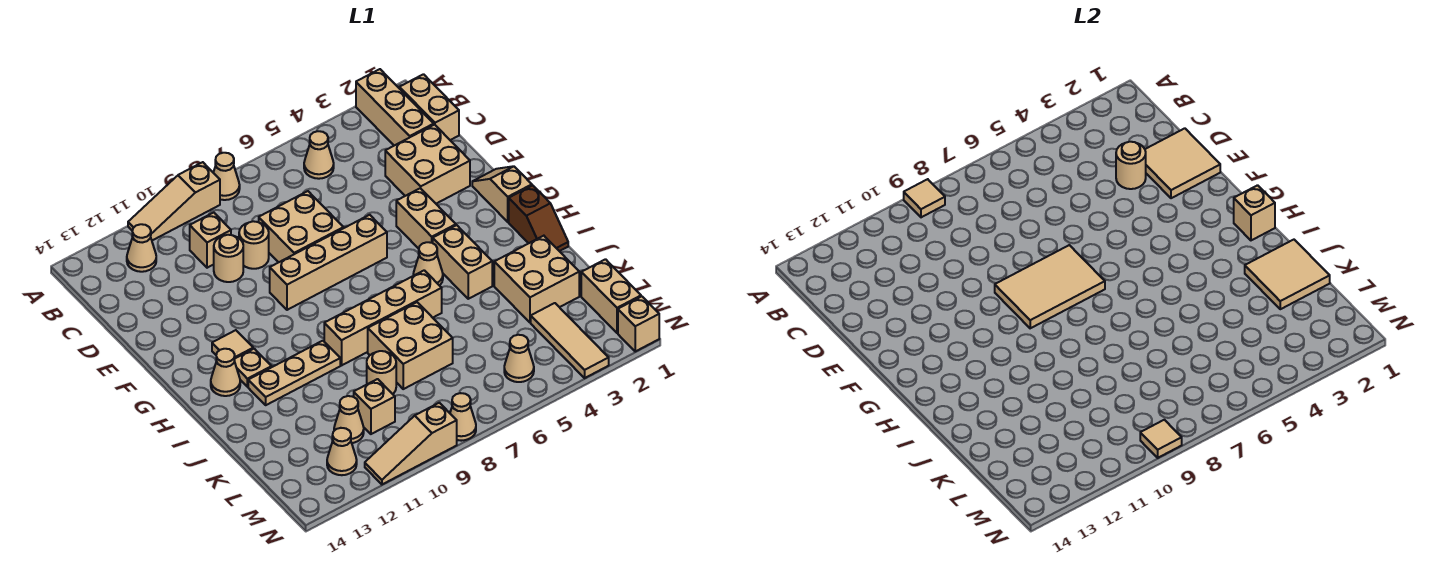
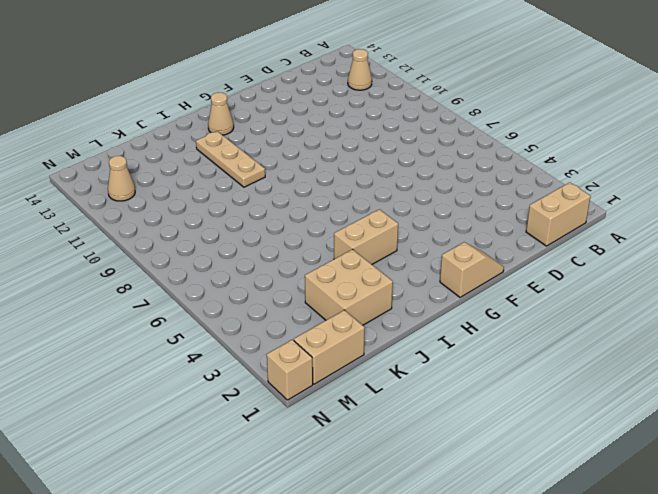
none -> tan 1x3 brick [356,69,434,146]
none -> tan 1x1 cone [213,153,240,200]
none -> tan 1x3 slope [128,162,220,240]
none -> tan 1x1 cone [304,131,334,179]

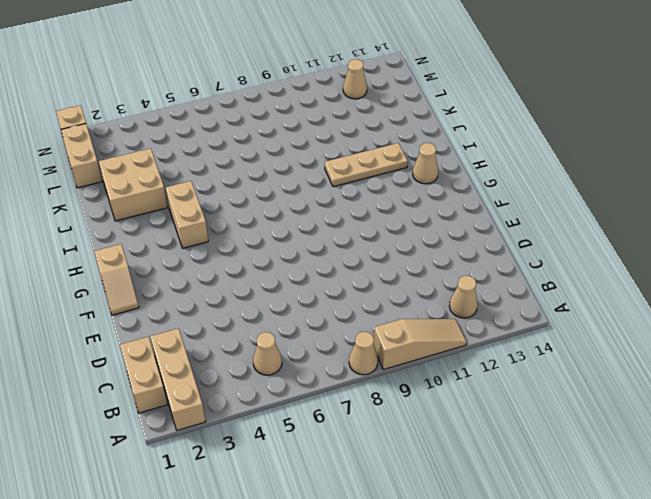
none -> tan 1x1 brick [190,213,231,268]
none -> tan 2x2 brick [385,125,470,204]
none -> tan 2x2 brick [259,191,344,262]
none -> tan 1x1 round brick [239,221,269,269]

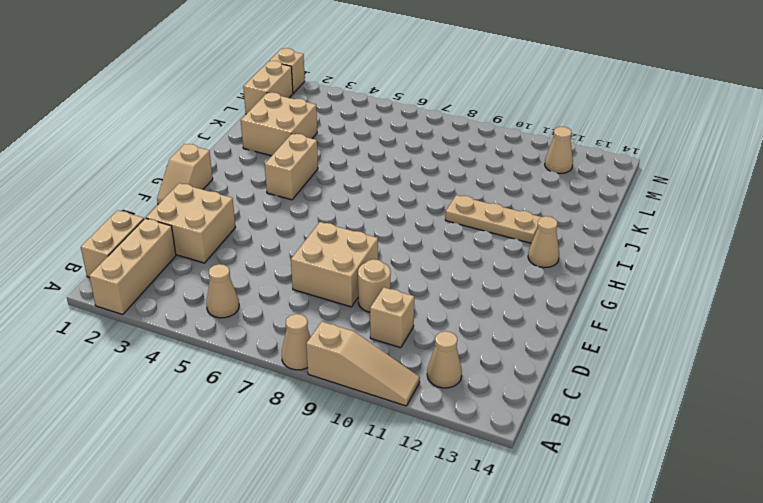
none -> tan 1x1 round brick [214,235,243,282]
none -> tan 1x2 brick [396,188,456,249]
none -> tan 1x4 brick [270,215,387,310]
none -> tan 1x1 tile [212,330,253,358]

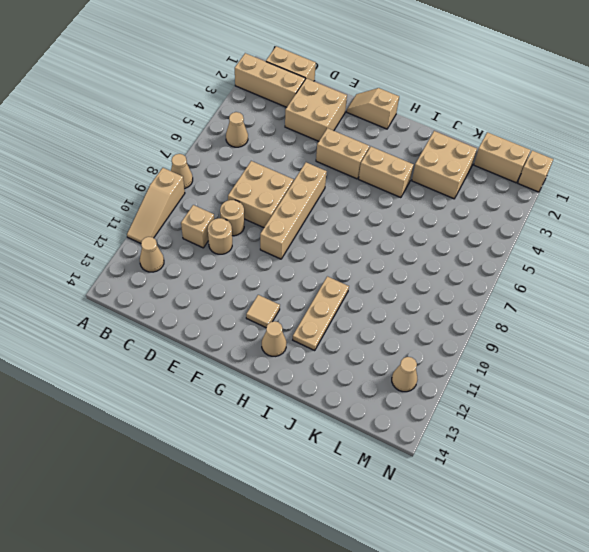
none -> brown 1x2 slope [509,185,568,251]
none -> tan 1x1 cone [413,242,443,286]
none -> tan 1x1 plate [234,349,272,387]
none -> tan 1x4 brick [324,270,442,365]

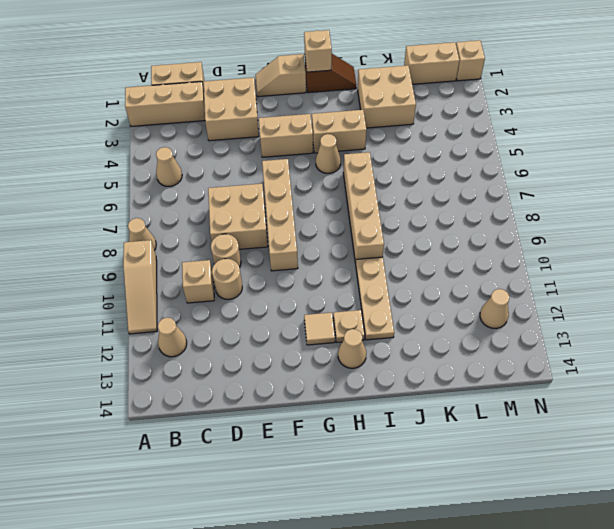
none -> tan 2x2 brick [368,302,453,389]
none -> tan 1x1 round brick [367,351,396,394]
none -> tan 1x3 tile [531,303,609,378]
none -> tan 1x1 brick [354,379,395,434]

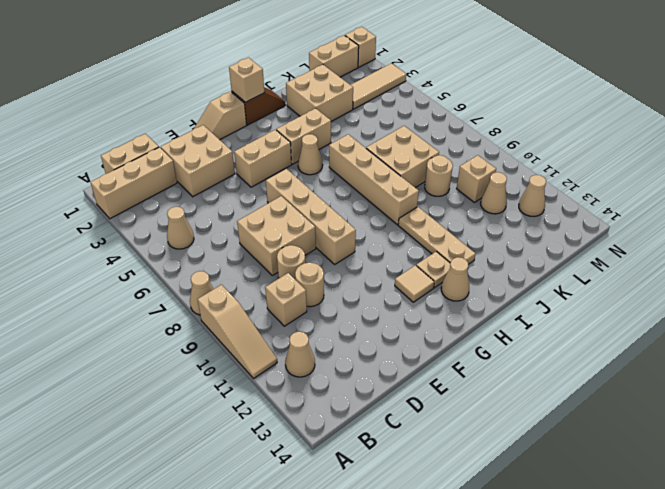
none -> tan 1x1 cone [504,335,534,382]
none -> tan 1x1 cone [450,393,476,441]
none -> tan 1x3 slope [365,403,457,484]
none -> tan 1x1 tile [904,179,945,217]

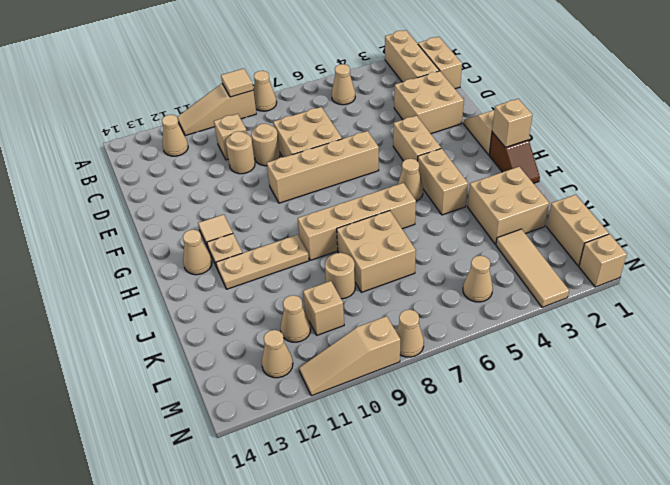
none -> tan 2x2 tile [1145,128,1220,198]
none -> tan 1x1 round brick [1116,142,1146,189]
none -> tan 2x3 tile [995,245,1105,328]
none -> tan 2x2 tile [1245,240,1330,309]

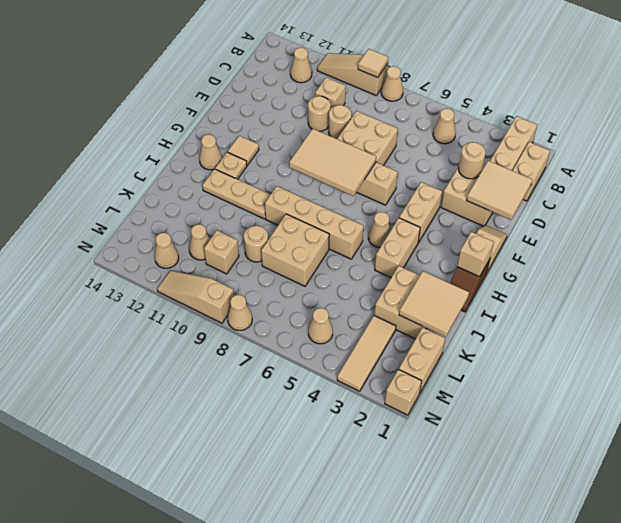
none -> tan 1x1 tile [1140,420,1182,458]

